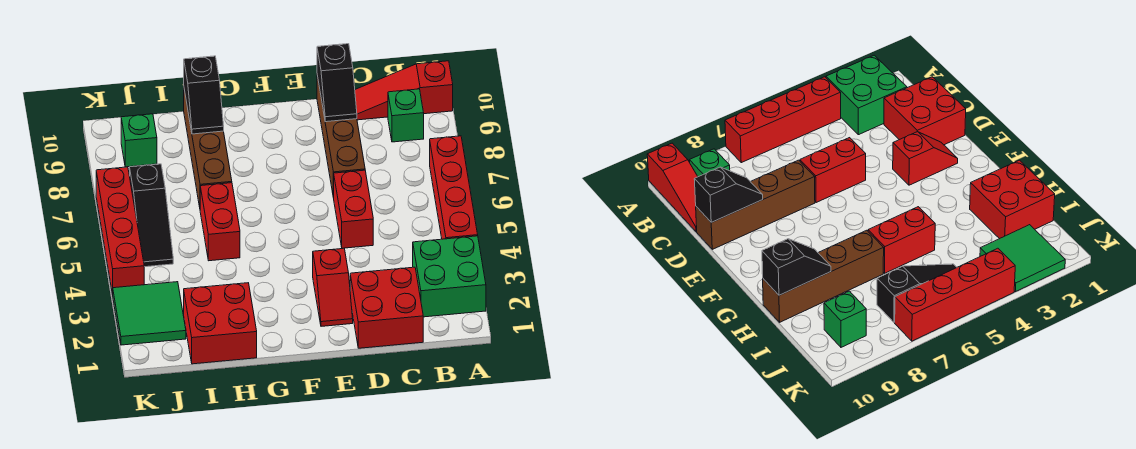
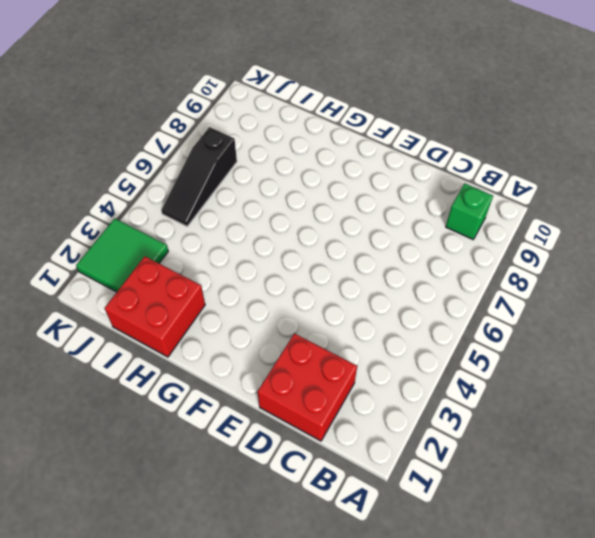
none -> green 2x2 brick [413,236,486,317]
none -> red 1x4 brick [430,136,478,239]
none -> red 1x3 slope [355,61,453,120]

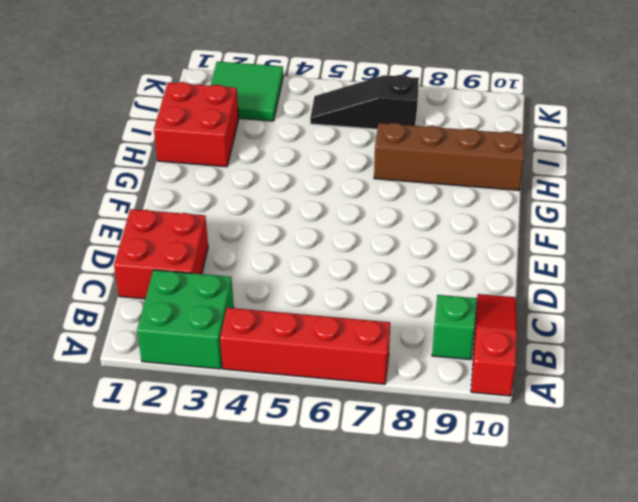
none -> red 1x2 brick [334,170,373,248]
none -> brown 1x4 brick [317,76,365,198]
none -> red 1x2 slope [313,248,353,326]

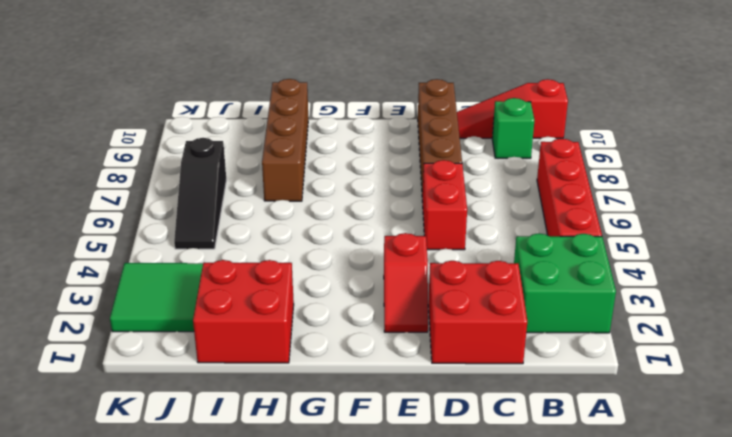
none -> red 1x2 brick [200,183,240,261]
none -> green 1x1 brick [121,114,157,167]
none -> red 1x4 brick [96,167,144,294]

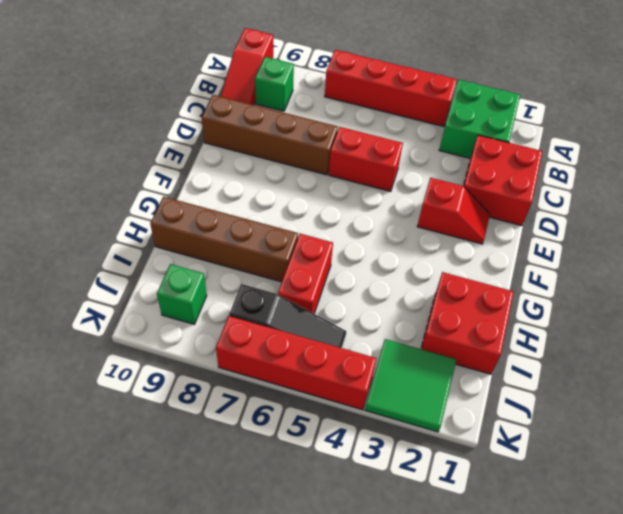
red 1x2 brick [278,234,333,314] -> red 1x2 brick turned to [200,183,240,261]
none -> black 1x2 slope [317,44,357,122]
none -> black 1x2 slope [184,56,224,134]

